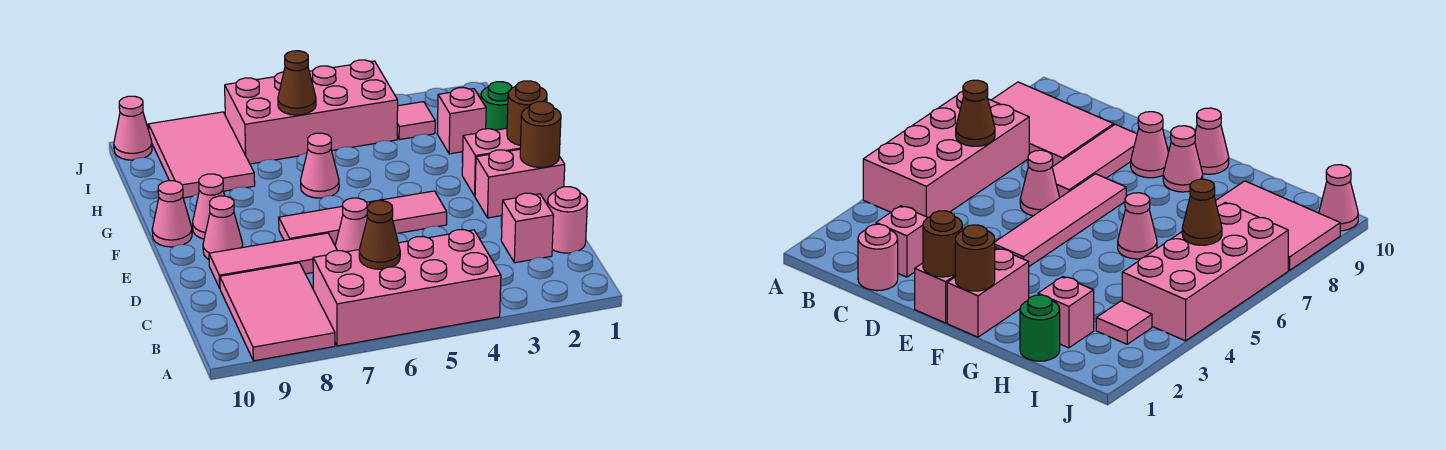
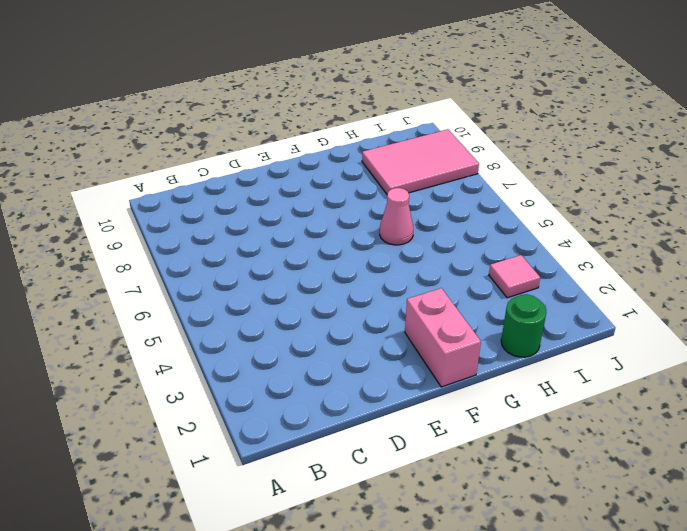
none -> pink 2x4 brick [313,230,501,346]
none -> pink 2x3 tile [220,263,335,361]
none -> pink 1x1 round brick [547,187,588,253]

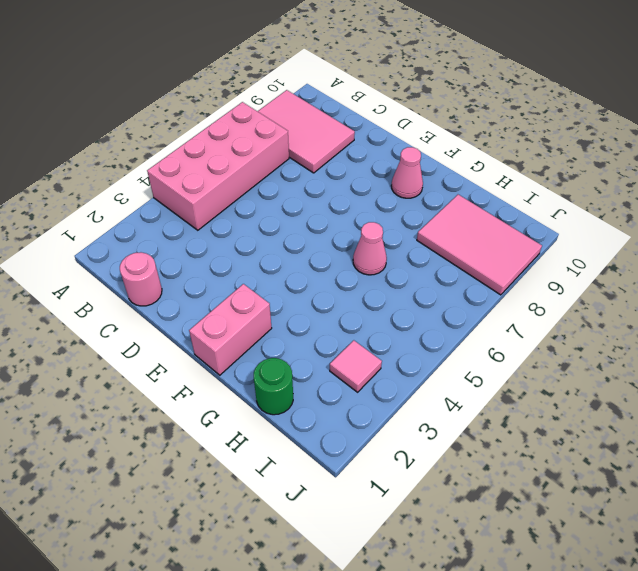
none -> pink 1x1 brick [501,193,554,263]
none -> pink 1x1 cone [335,198,367,252]
none -> pink 1x3 tile [209,233,337,288]

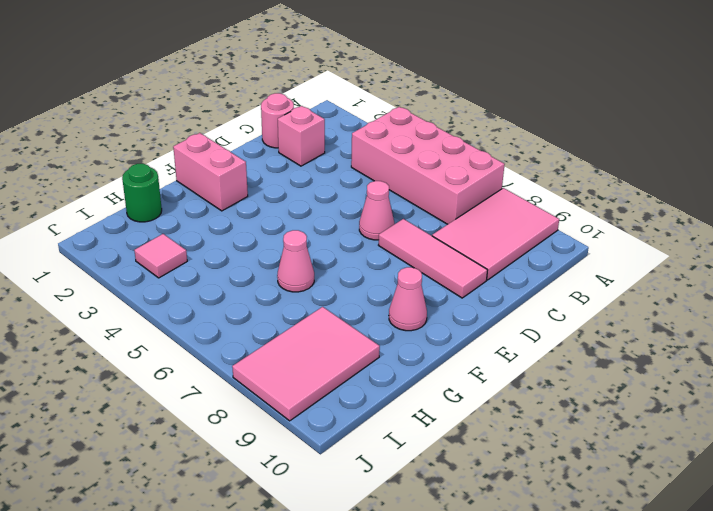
none -> pink 1x2 brick [475,149,565,218]
none -> pink 1x4 tile [279,191,447,244]
none -> pink 1x1 cone [203,196,243,259]

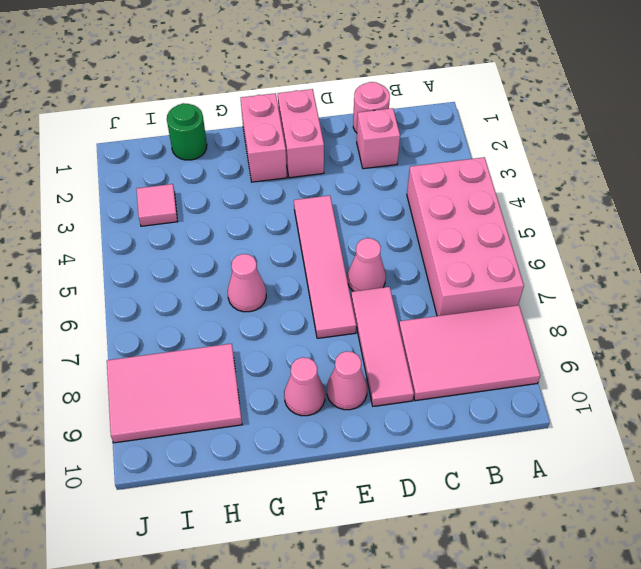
none -> pink 1x1 cone [152,181,192,247]
none -> pink 1x1 brick [437,88,486,154]
none -> pink 2x4 brick [225,60,398,164]

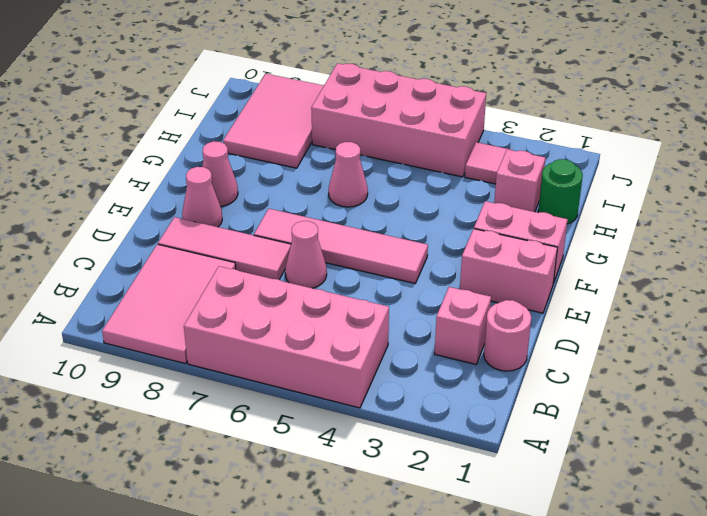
none -> pink 1x1 cone [152,181,192,247]
none -> pink 1x1 cone [114,96,152,160]
none -> brown 1x1 cone [359,201,400,269]

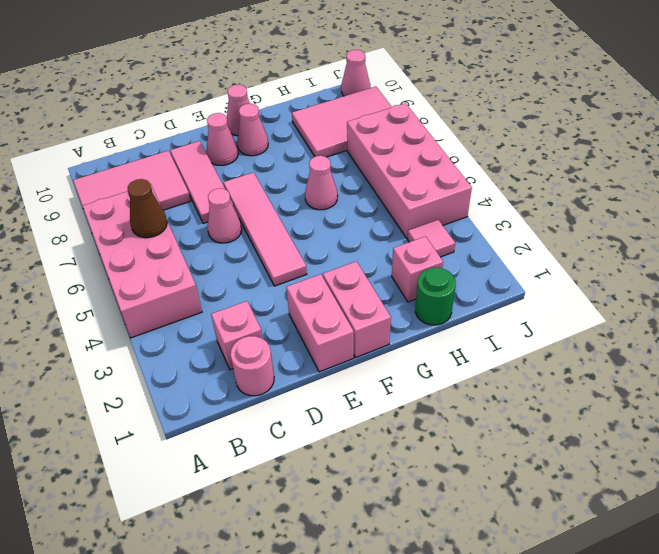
none -> brown 1x1 round brick [520,102,561,167]
none -> brown 1x1 round brick [507,81,547,146]
none -> brown 1x1 cone [278,51,316,115]

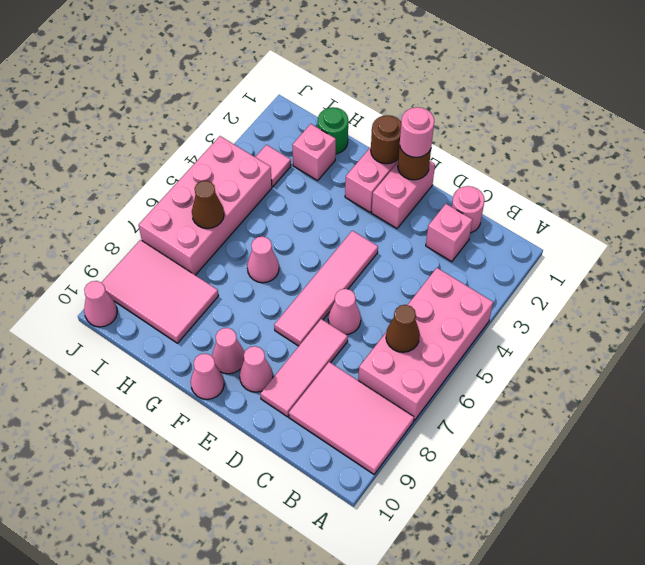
pink 1x1 round brick [400,107,434,157] -> none

